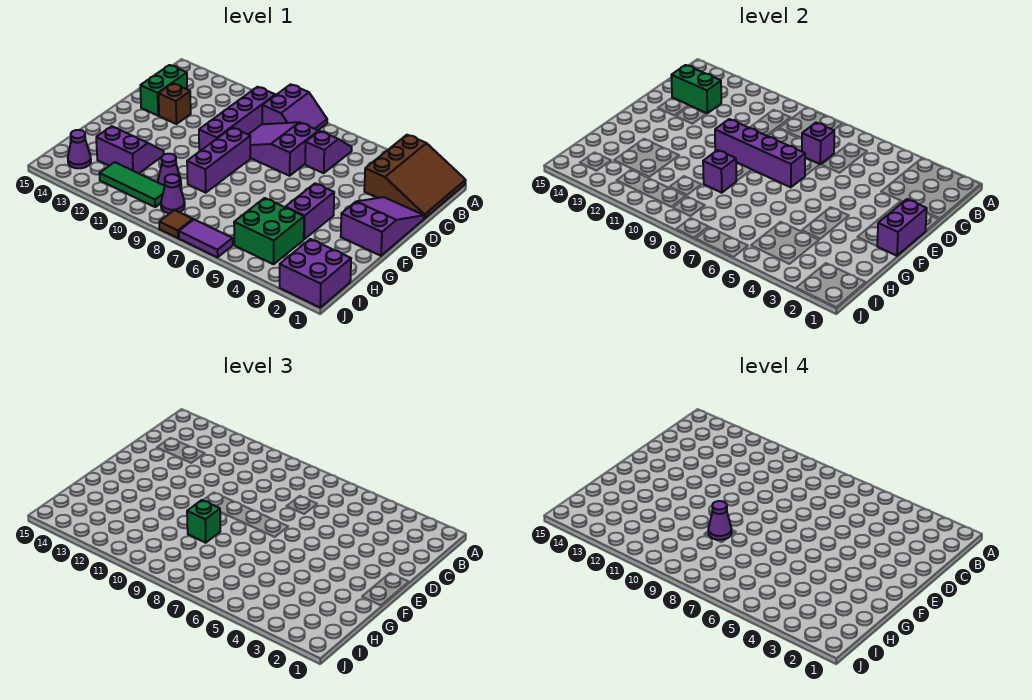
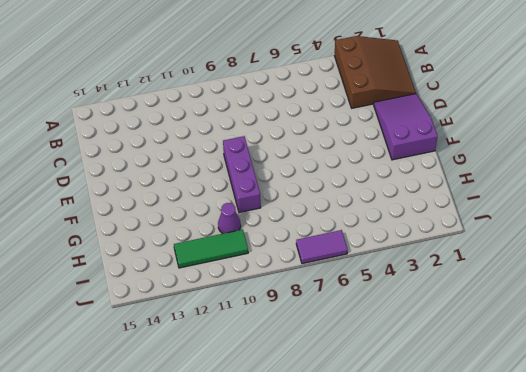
none -> purple 2x2 slope [262,84,327,130]
none -> purple 1x2 slope [305,131,352,173]
none -> purple 1x4 brick [199,87,275,152]

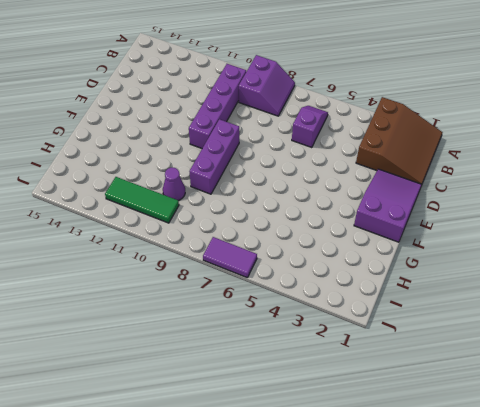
none -> purple 2x3 slope [248,122,318,176]
none -> green 1x2 brick [140,65,187,116]
none -> brown 1x1 brick [158,83,191,124]

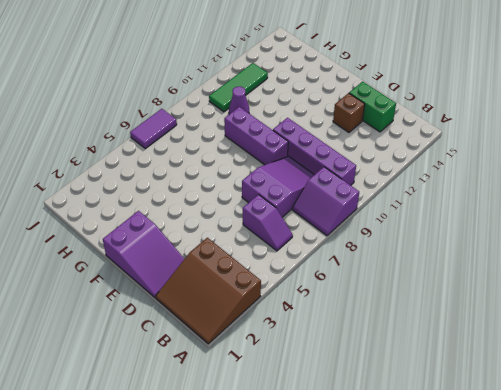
none -> purple 1x2 brick [285,183,334,239]
none -> purple 2x2 slope [96,126,164,173]
none -> green 2x2 brick [234,198,304,264]

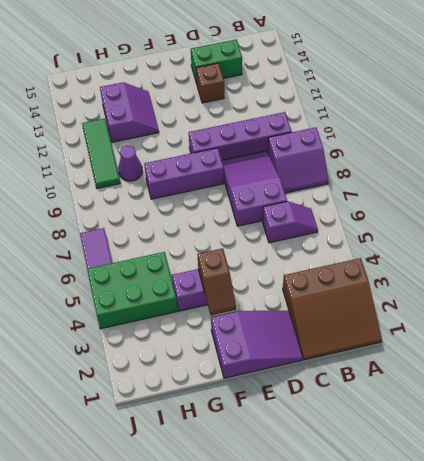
brown 1x2 slope [198,248,236,315] -> none
green 2x3 brick [87,252,178,329] -> green 2x2 brick [234,198,304,264]
none -> purple 2x2 brick [280,239,351,307]
none -> purple 1x1 cone [161,174,185,213]
none -> purple 1x1 cone [68,130,91,168]

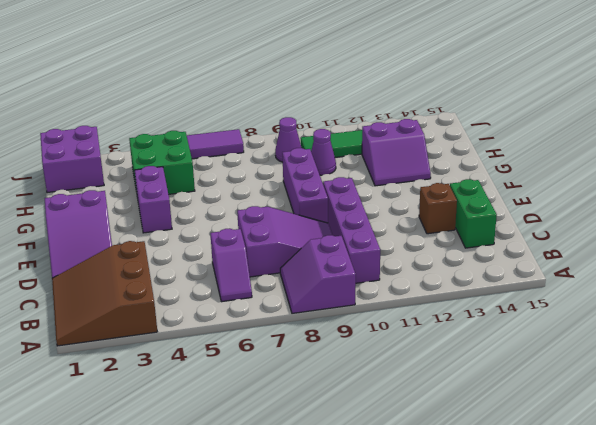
none -> purple 1x1 cone [68,130,91,168]
none -> brown 1x1 tile [159,210,193,238]
none -> purple 1x1 brick [802,123,834,164]

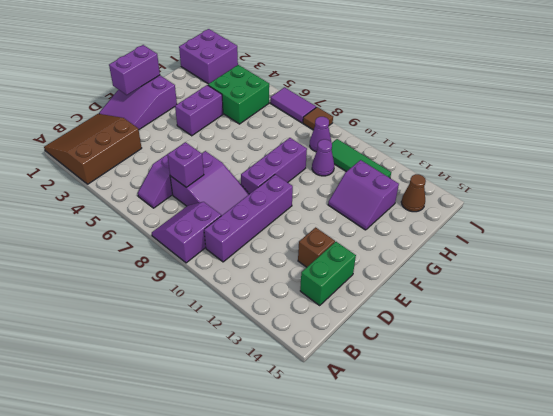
brown 1x1 cone [401,174,426,212] -> purple 1x1 cone [68,130,91,168]
none -> green 1x2 brick [671,65,721,113]
none -> purple 1x4 brick [715,119,805,187]
none -> purple 1x1 brick [703,150,736,193]

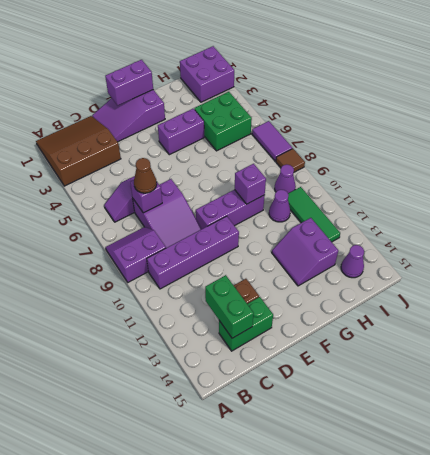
brown 1x1 cone [134,158,157,193] -> none
none -> purple 1x4 brick [715,119,805,187]
none -> green 1x1 brick [187,500,220,543]
none -> purple 1x1 cone [708,501,732,540]

